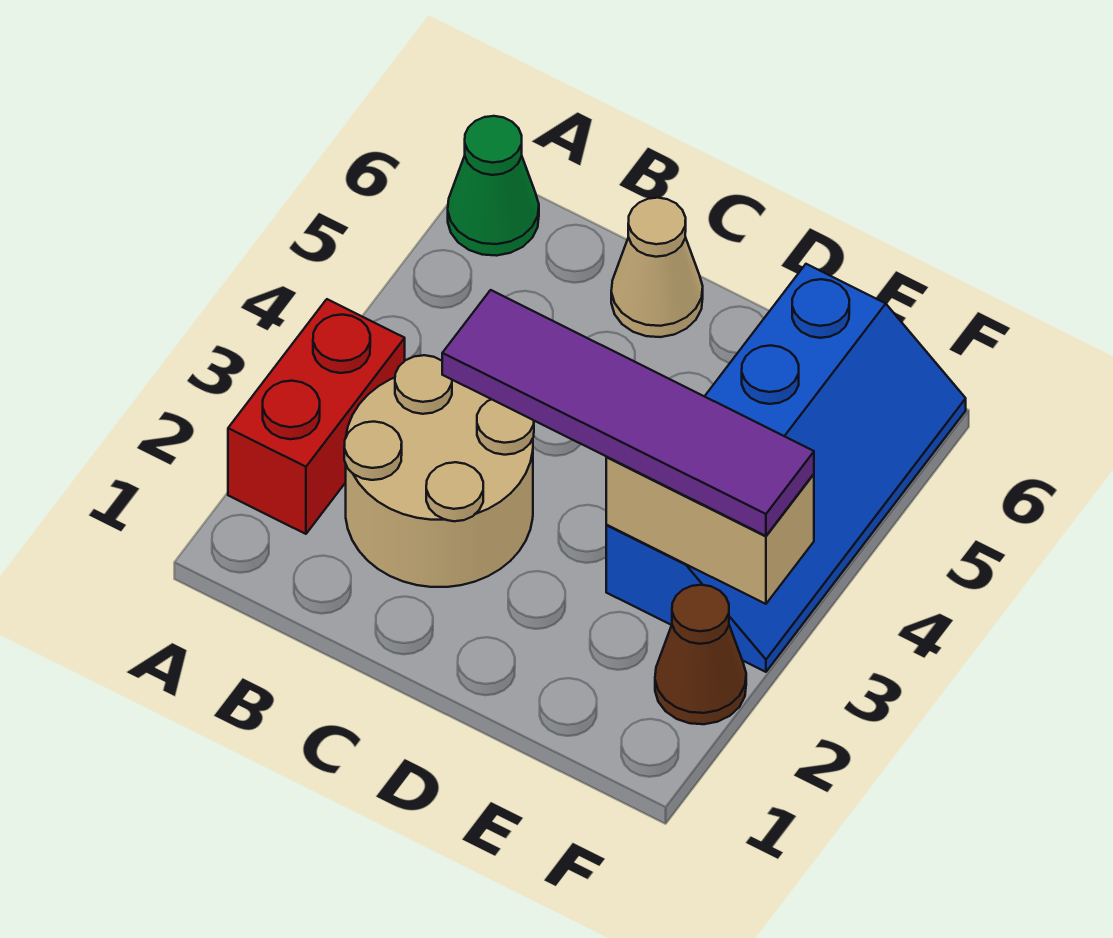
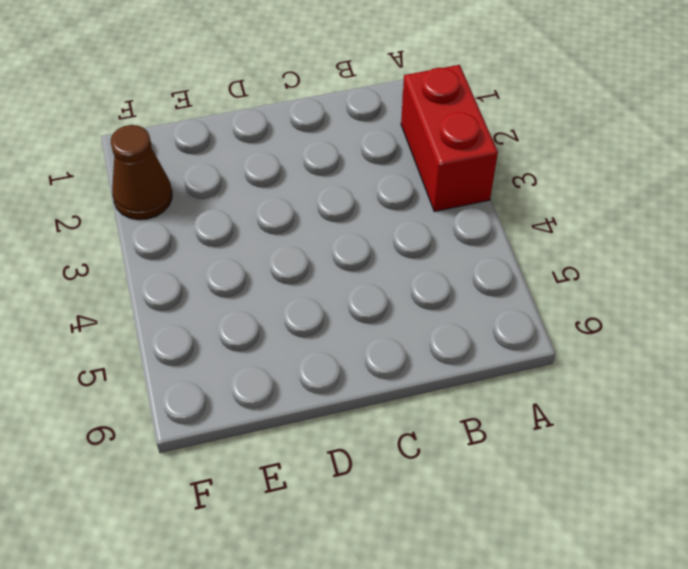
none -> green 1x1 cone [448,116,539,256]
none -> tan 2x2 round brick [344,355,534,587]

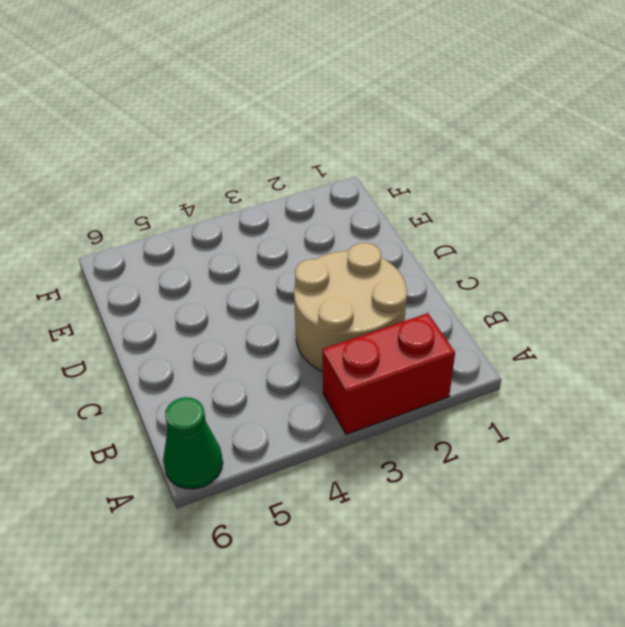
none -> tan 1x1 cone [611,198,703,337]
none -> blue 2x4 slope [606,264,966,672]

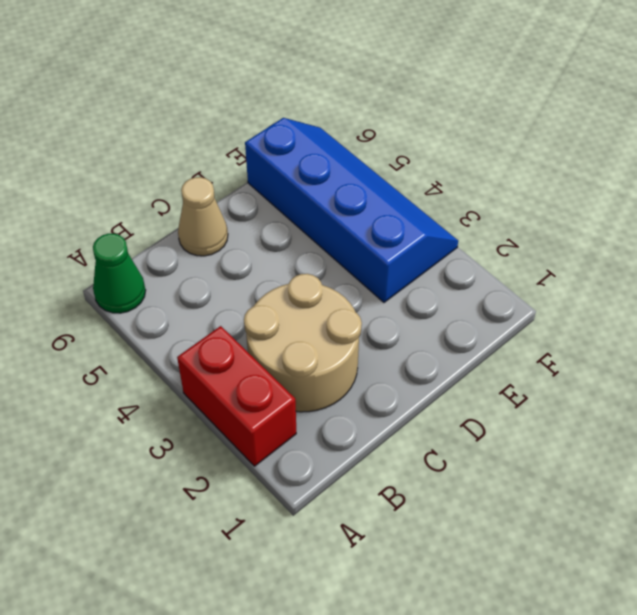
none -> brown 1x1 cone [655,585,746,724]
none -> tan 1x2 brick [606,457,814,604]

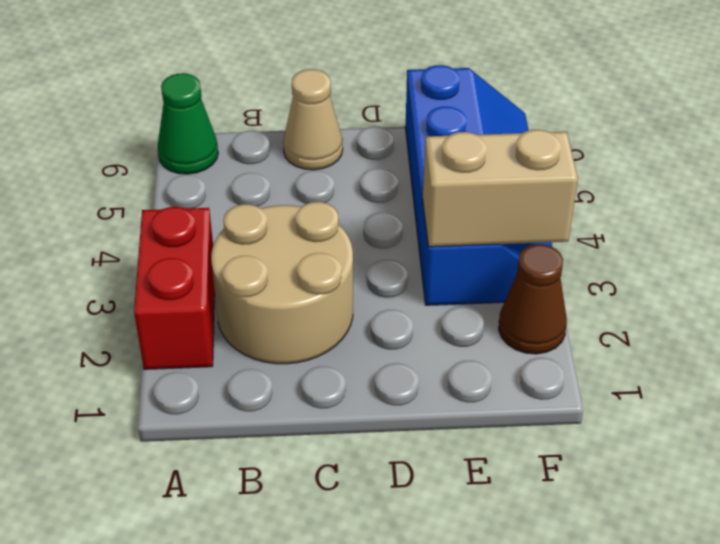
none -> purple 1x4 tile [442,290,814,536]

